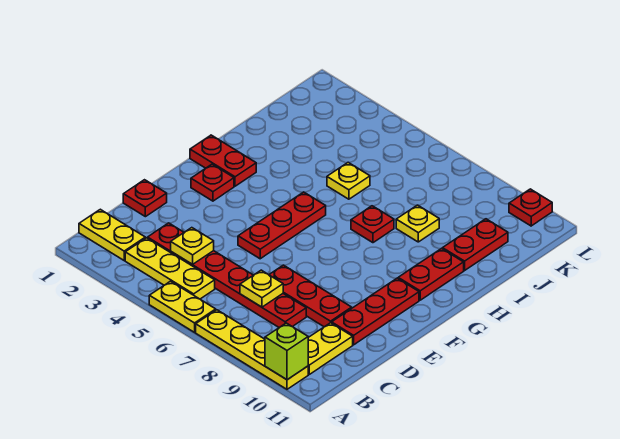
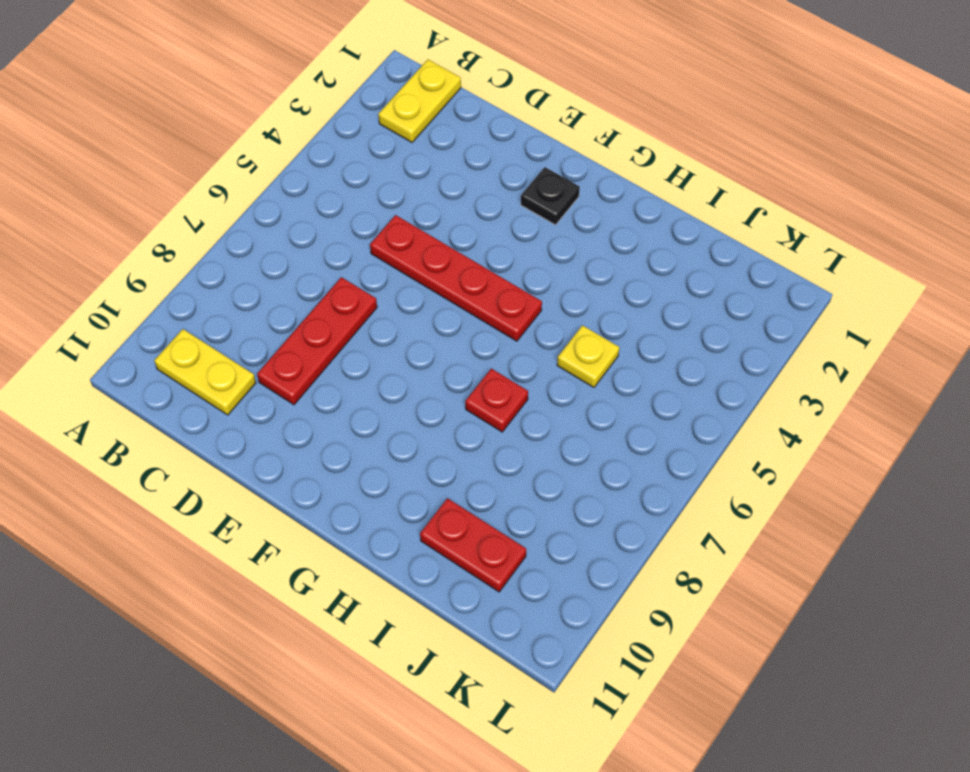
red 1x4 plate [370,215,542,341] -> red 1x3 plate [238,192,326,259]
black 1x1 plate [521,167,580,225] -> red 1x1 plate [191,164,234,201]
none -> yellow 1x2 plate [149,281,216,332]
none -> yellow 1x4 plate [196,310,308,389]
none -> yellow 1x3 plate [125,238,215,299]

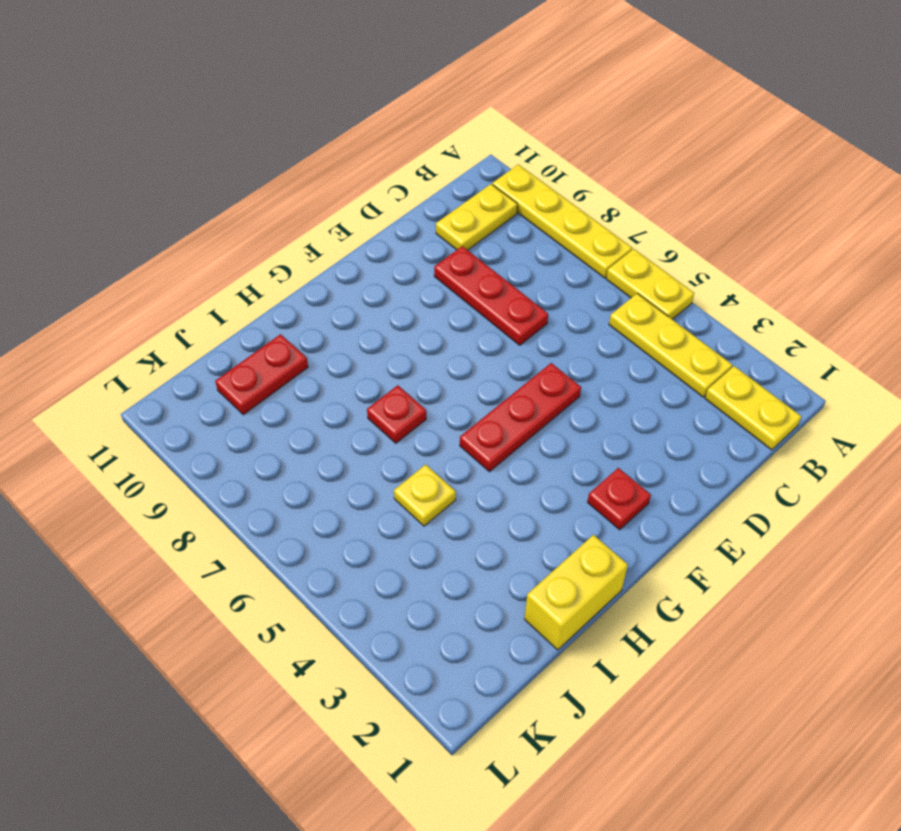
yellow 1x2 brick [525,535,628,650] -> none
none -> red 1x6 plate [148,223,306,328]
none -> red 1x1 plate [123,180,167,217]
none -> red 1x3 plate [332,278,419,345]

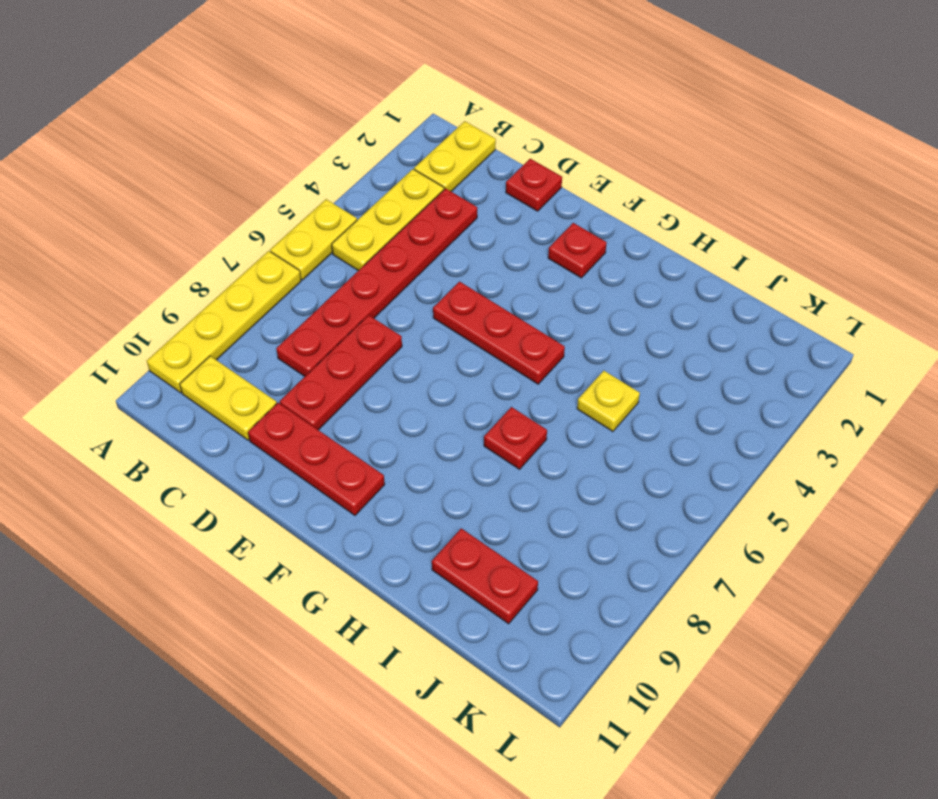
none -> red 1x2 plate [190,135,256,186]
none -> red 1x2 plate [398,249,464,300]
none -> yellow 1x1 plate [396,205,439,242]

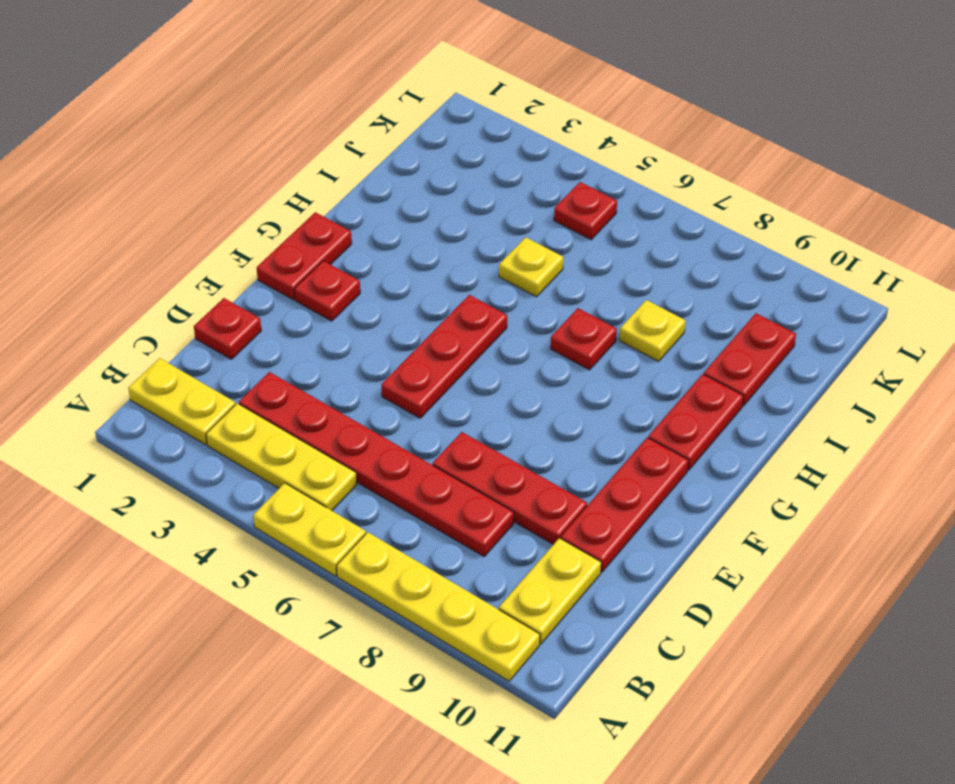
red 1x2 plate [257,212,352,300] -> red 1x2 plate turned to [190,135,256,186]
red 1x1 plate [554,182,617,240] -> red 1x1 plate moved to [509,189,552,226]
none -> lime 1x1 brick [265,323,308,380]
none -> yellow 1x1 plate [171,228,214,264]
none -> yellow 1x1 plate [240,270,283,307]

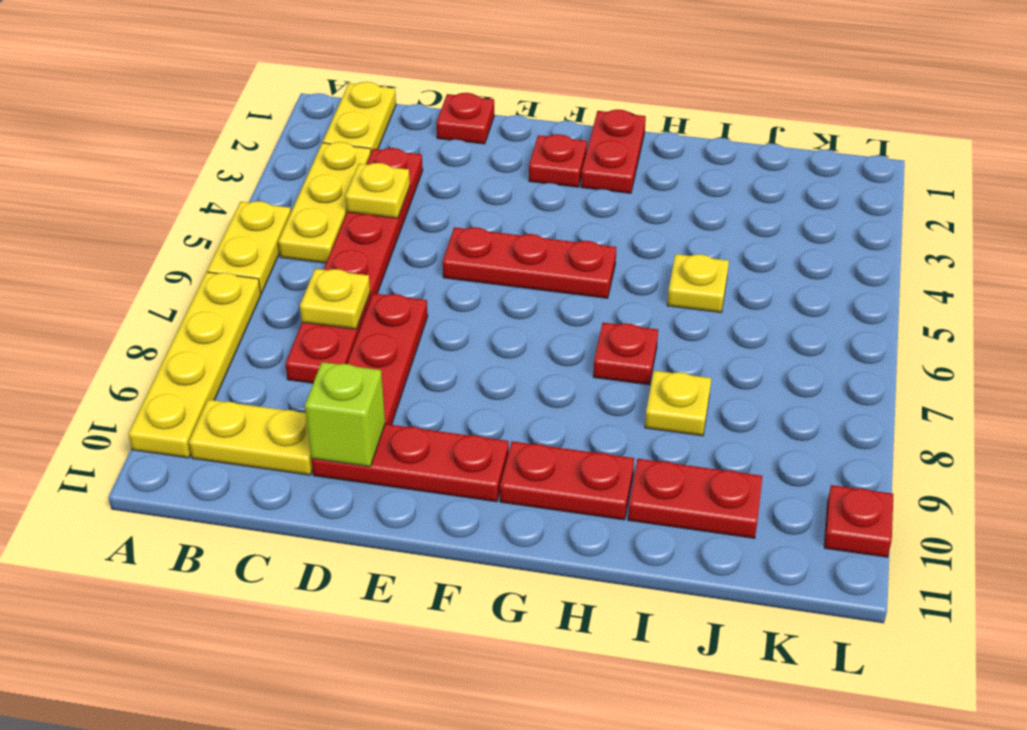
lime 1x1 brick [305,362,385,467] -> lime 1x1 brick moved to [265,323,308,380]

